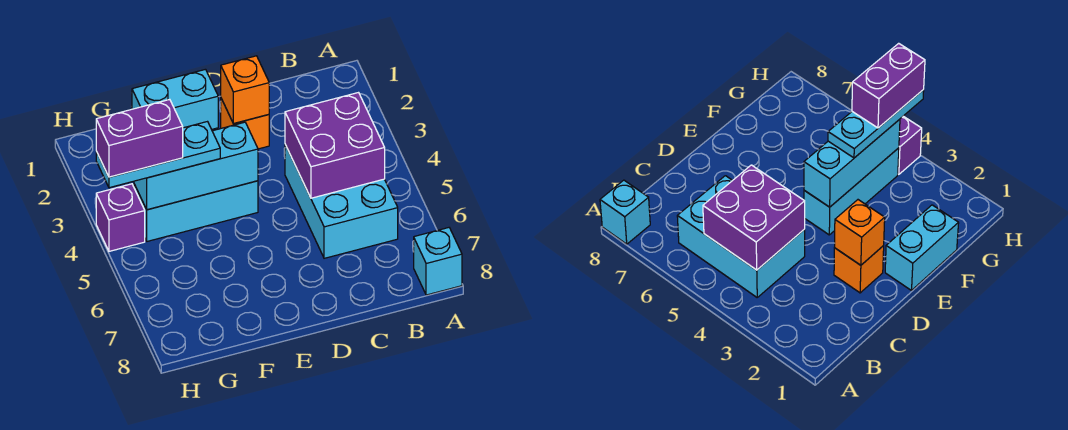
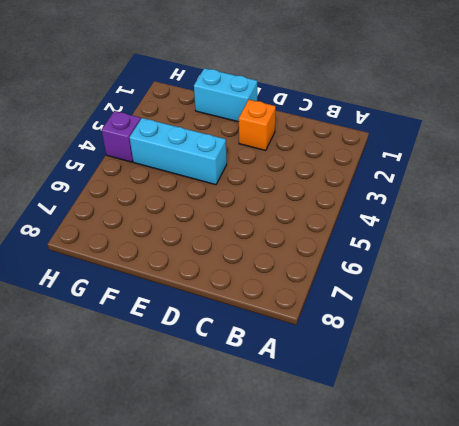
none -> cyan 1x1 brick [414,228,462,295]
none -> cyan 2x3 brick [285,145,398,258]

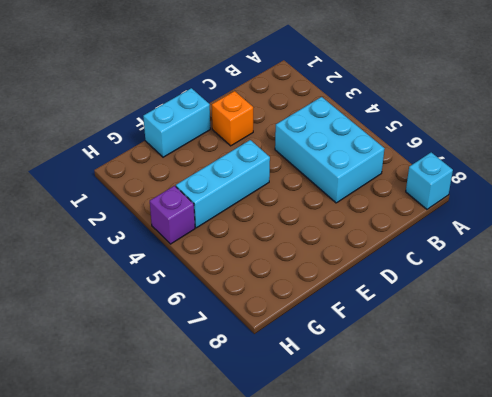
none -> purple 2x2 brick [285,93,385,198]
none -> orange 1x1 brick [221,56,269,124]

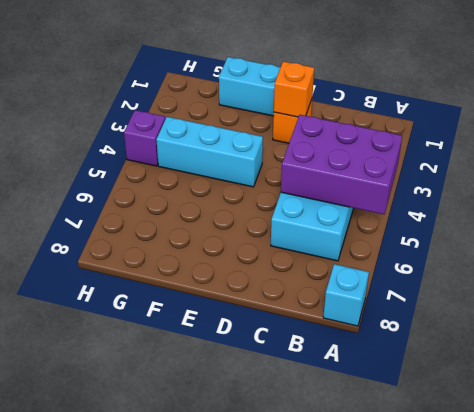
purple 2x3 brick [281,115,402,214] -> purple 2x2 brick [285,93,385,198]
none -> cyan 1x3 brick [134,122,258,210]
none -> cyan 1x3 plate [96,122,220,188]

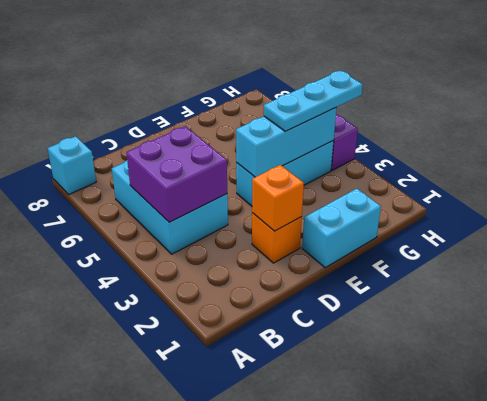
none -> purple 1x2 brick [96,100,183,177]

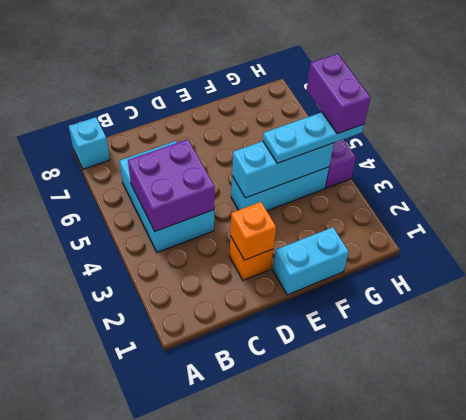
purple 1x2 brick [306,54,371,134] -> purple 1x2 brick turned to [96,100,183,177]

